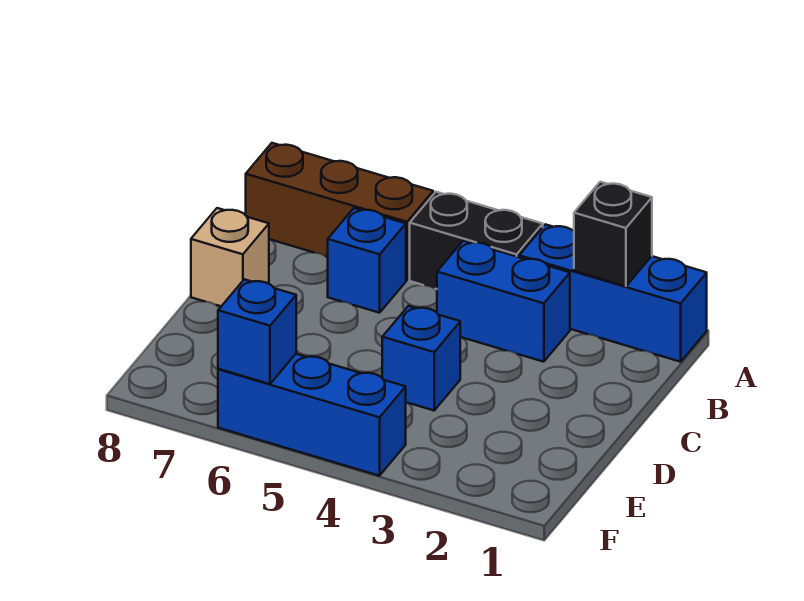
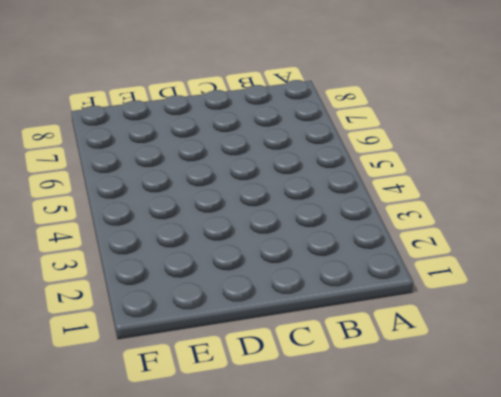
none -> blue 1x3 brick [519,224,707,362]
none -> black 1x2 brick [410,192,543,289]

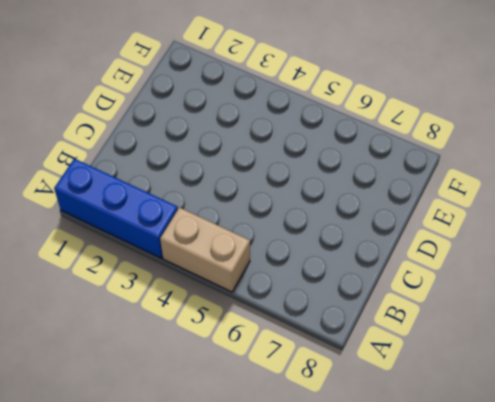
tan 1x2 brick [160,207,250,292] -> black 1x2 brick [410,192,543,289]
none -> brown 1x3 brick [246,143,433,280]
none -> blue 1x2 brick [437,241,570,362]

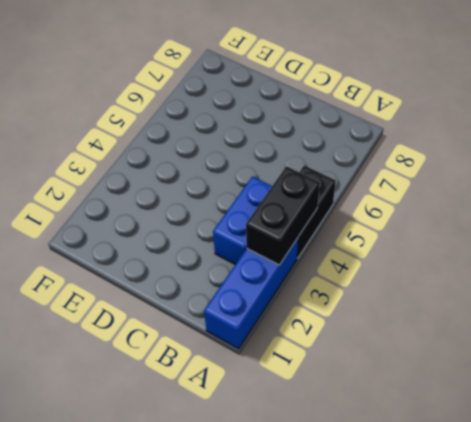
black 1x2 brick [246,166,320,265] -> none
none -> brown 1x3 brick [246,143,433,280]
none -> blue 1x1 brick [328,208,406,313]

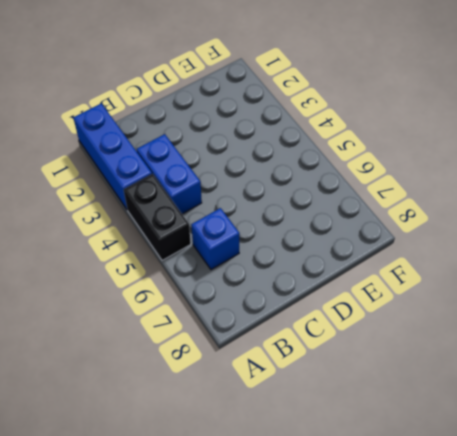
none -> brown 1x3 brick [246,143,433,280]
none -> tan 1x1 brick [191,208,269,306]

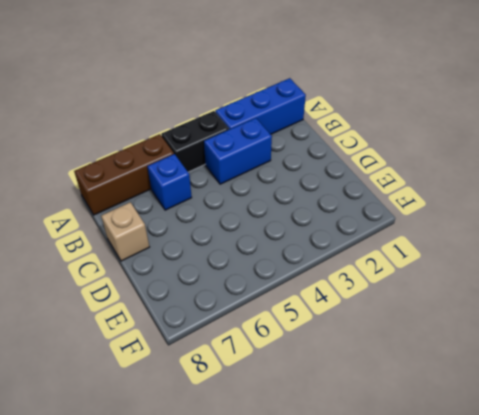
none -> blue 1x1 brick [382,306,460,410]
none -> blue 1x3 brick [218,354,406,476]

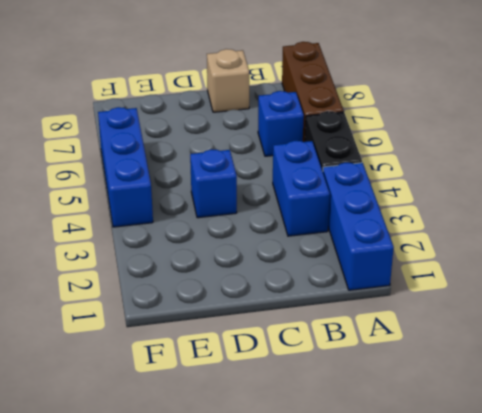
none -> black 1x1 brick [574,182,652,286]
none -> blue 1x1 brick [218,279,296,384]

